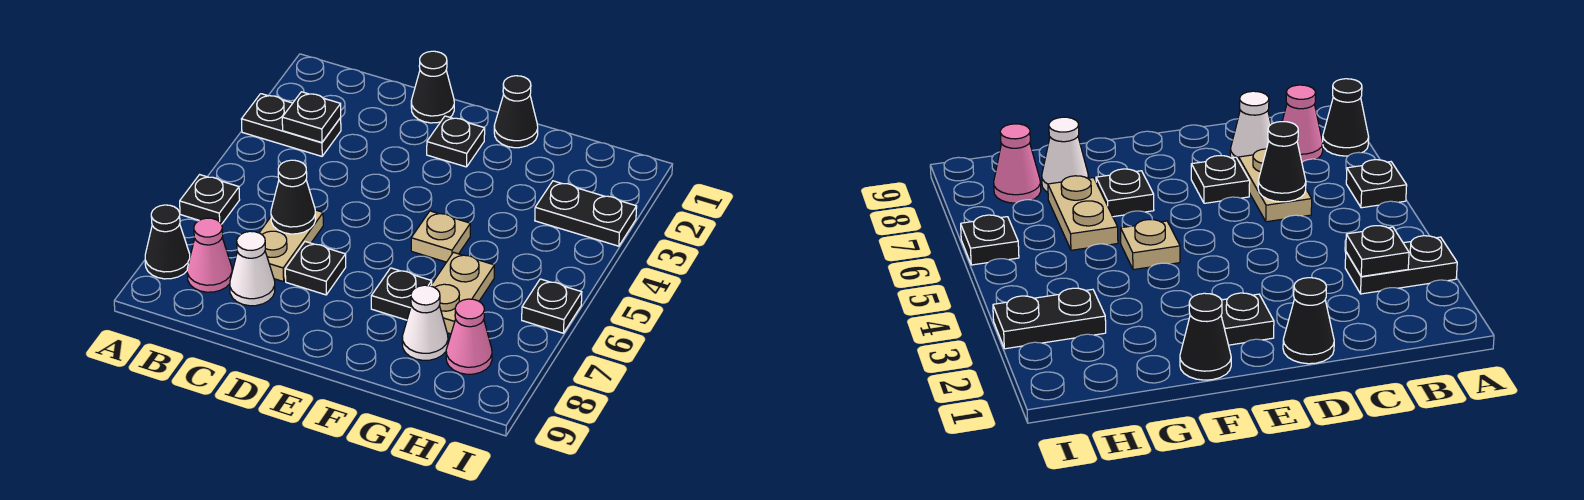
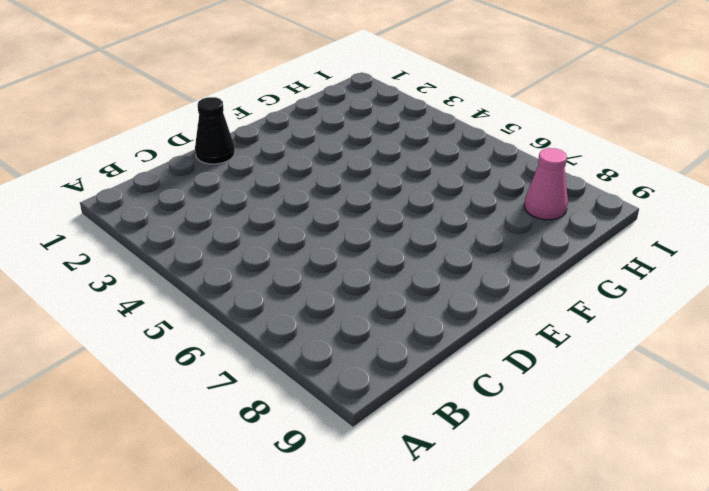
none -> black 1x2 plate [242,94,341,156]
none -> black 1x1 plate [180,175,240,224]
none -> black 1x1 cone [145,205,190,279]

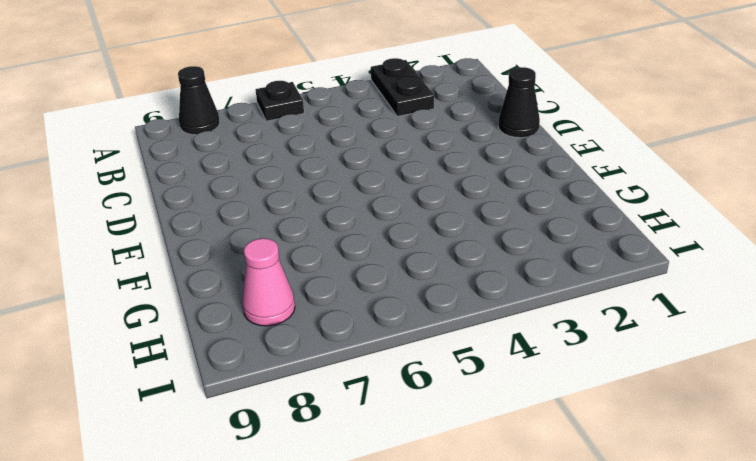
none -> pink 1x1 cone [187,218,232,292]
none -> tan 1x2 plate [259,210,323,282]
none -> white 1x1 cone [230,231,275,306]

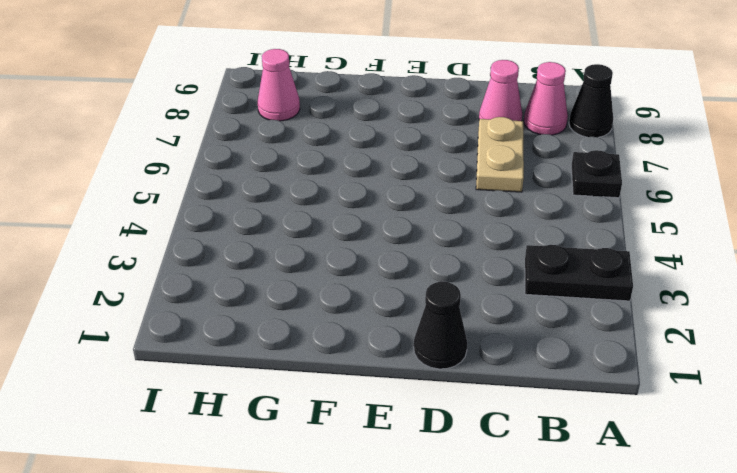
pink 1x1 cone [479,60,522,121] -> white 1x1 cone [230,231,275,306]
none -> black 1x1 plate [285,242,346,295]
none -> black 1x1 plate [427,116,485,167]
none -> black 1x1 cone [494,76,538,148]

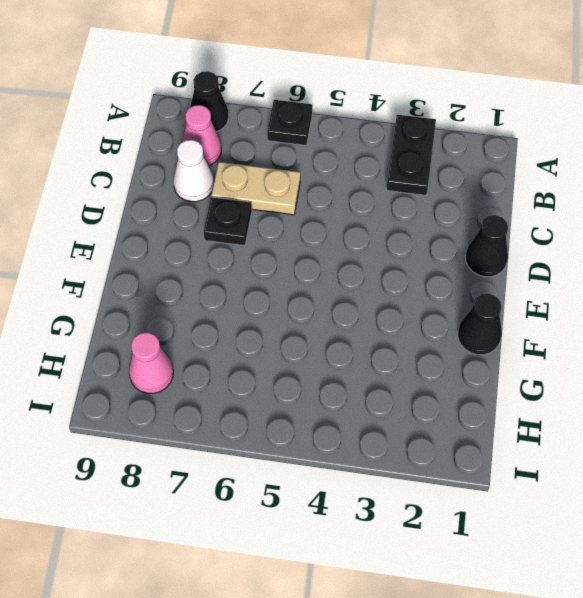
none -> black 1x1 plate [427,116,485,167]
none -> tan 1x1 plate [411,211,470,262]
none -> black 1x1 plate [371,268,432,320]

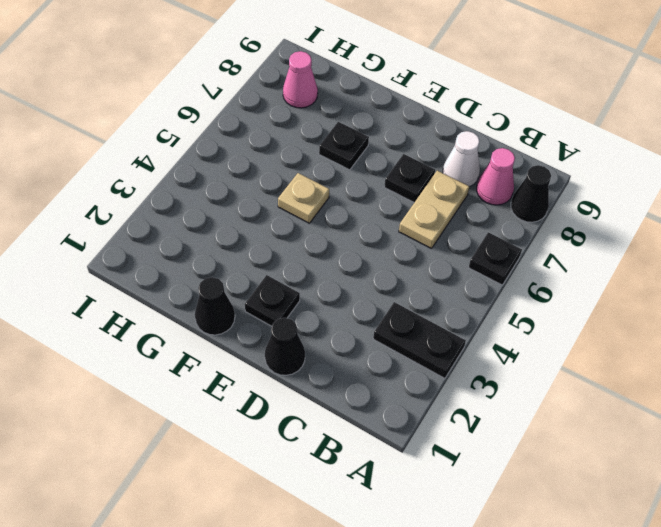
none -> tan 1x2 plate [431,252,494,334]
none -> white 1x1 cone [402,285,448,360]
none -> black 1x2 plate [535,181,637,246]

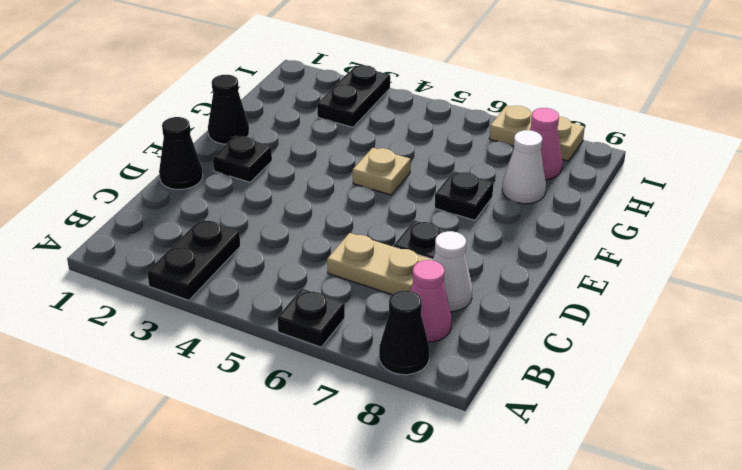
tan 1x2 plate [489,106,585,161] -> tan 1x2 plate moved to [431,252,494,334]
none -> black 1x1 plate [522,279,582,333]
none -> black 1x1 plate [282,92,341,142]
none -> black 1x1 cone [271,160,315,234]

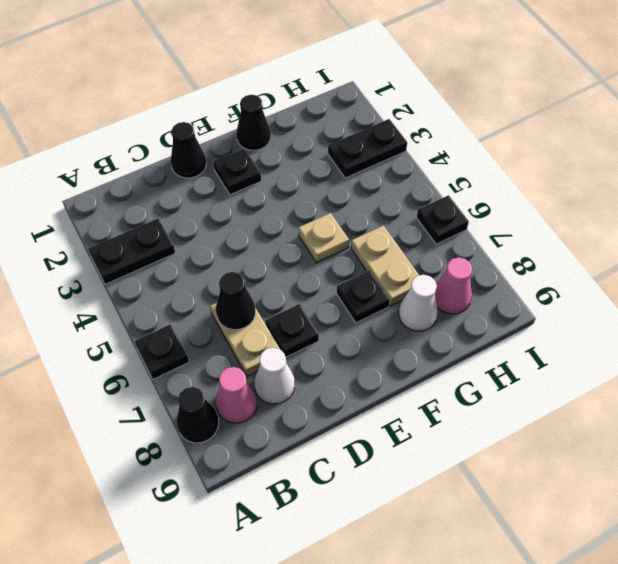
none -> black 1x1 plate [282,92,341,142]

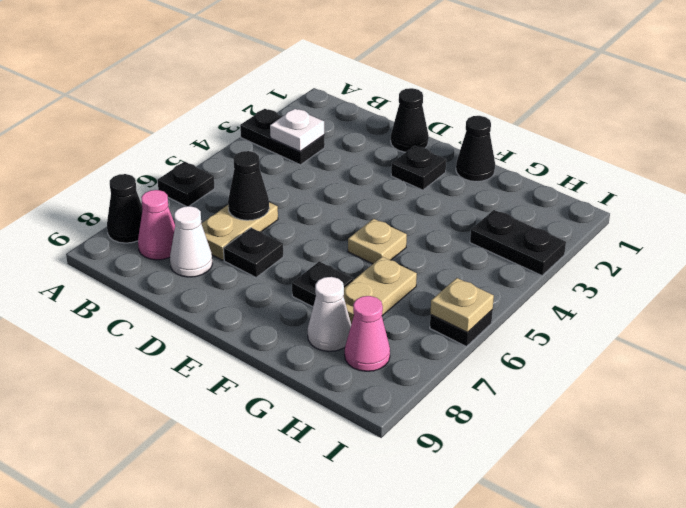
white 1x1 plate [270,109,324,151] -> black 1x1 plate [282,92,341,142]
tan 1x1 plate [431,278,494,332] -> none

